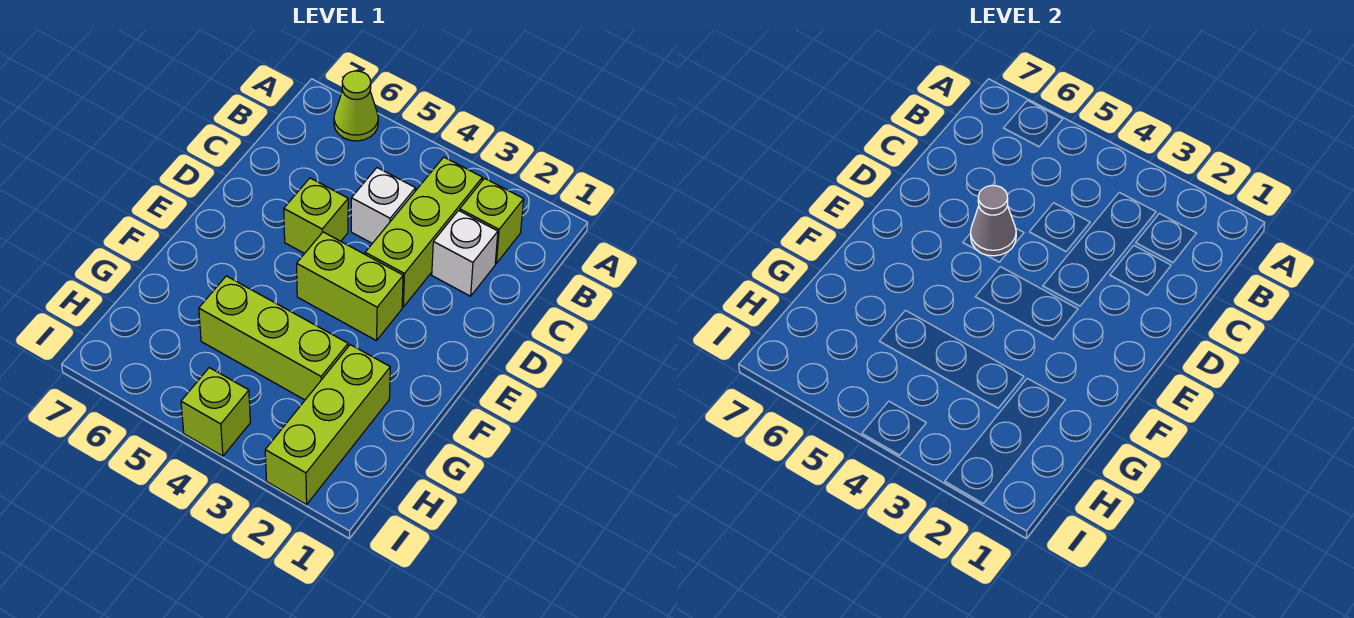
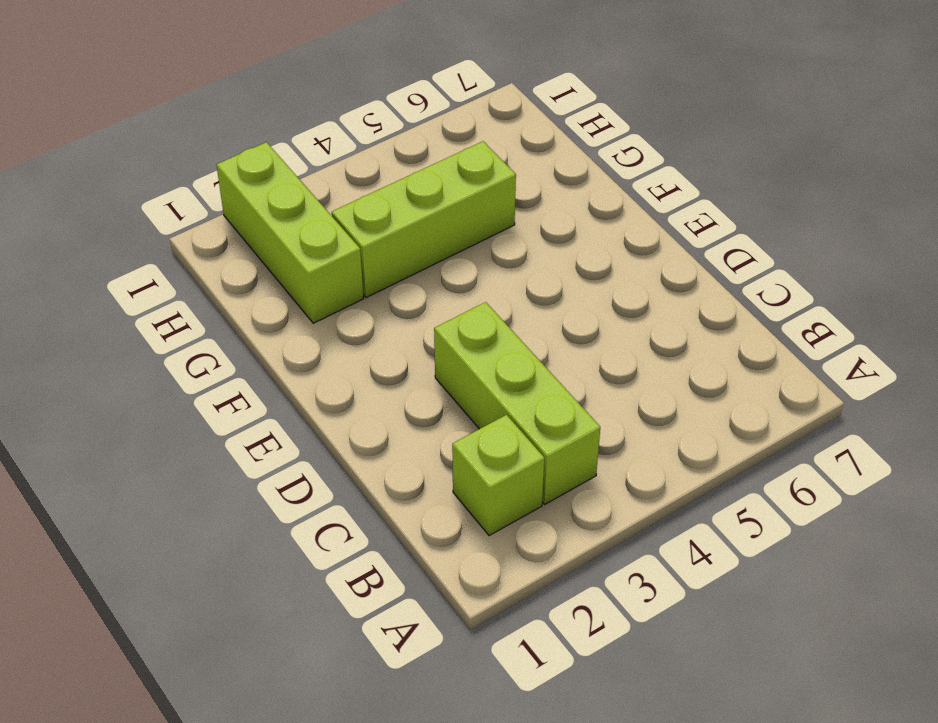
none -> lime 1x1 cone [334,71,378,141]
none -> white 1x1 brick [432,211,498,296]

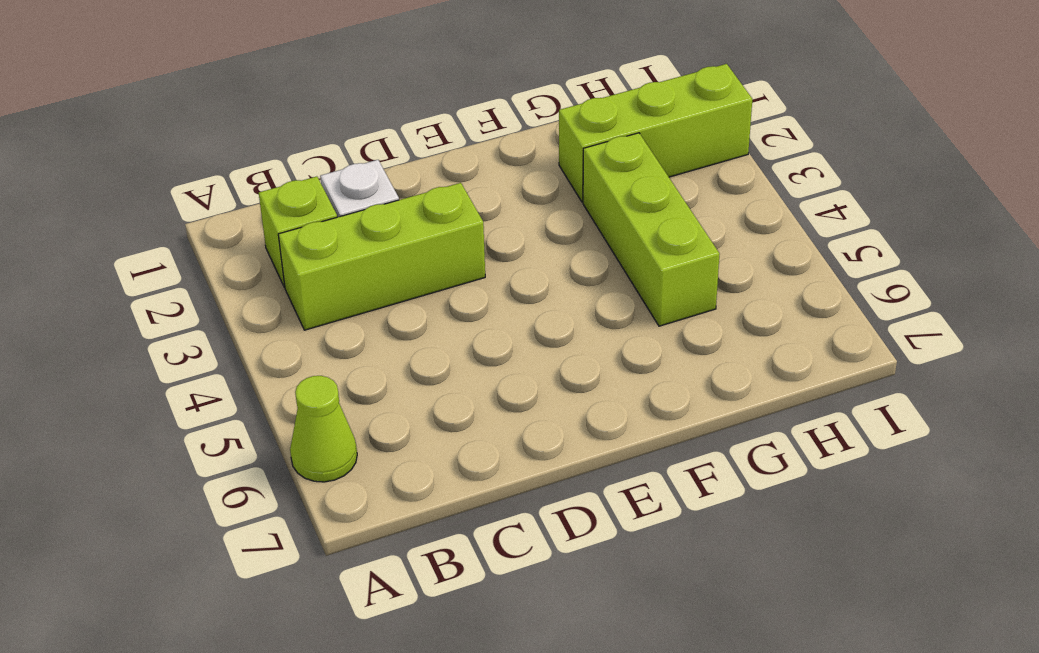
none -> white 1x1 brick [351,168,415,243]
none -> lime 1x1 brick [284,178,348,254]

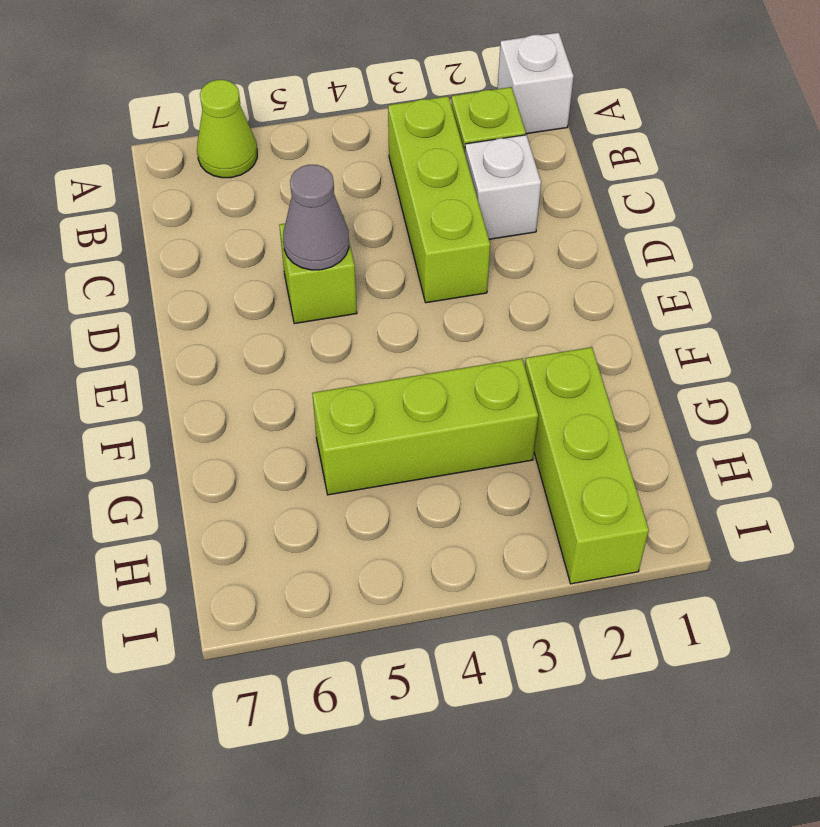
white 1x1 brick [498,33,574,134] -> white 1x1 brick moved to [351,168,415,243]
none -> lime 1x2 brick [297,232,403,341]
none -> lime 1x1 brick [181,368,250,456]

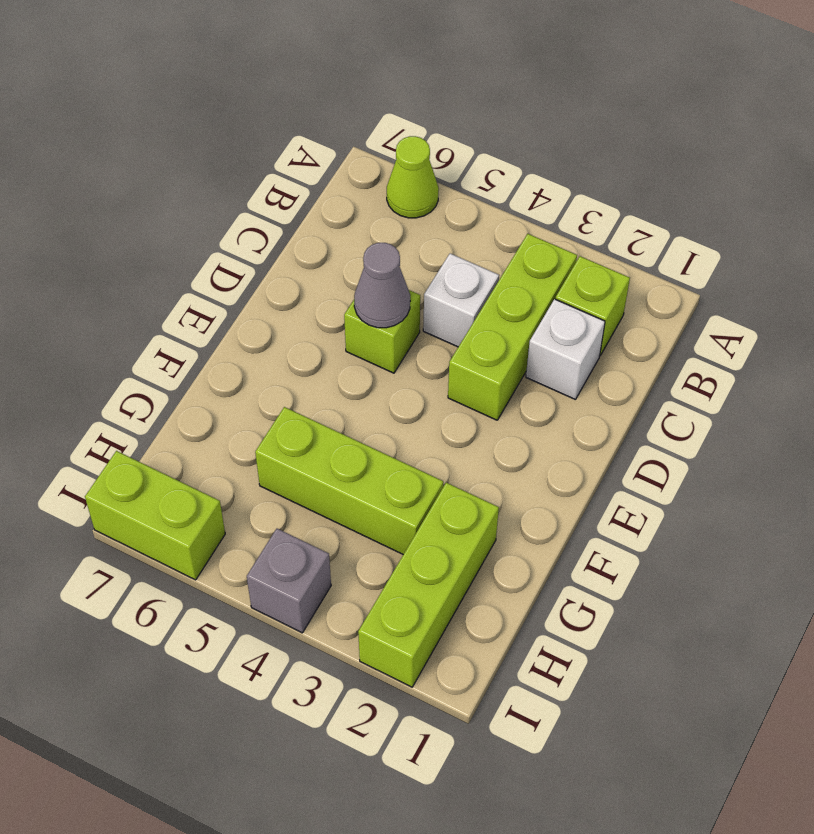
grey 1x1 brick [247,529,331,633] -> lime 1x1 brick [181,368,250,456]
lime 1x2 brick [85,451,225,580] -> lime 1x2 brick moved to [297,232,403,341]

